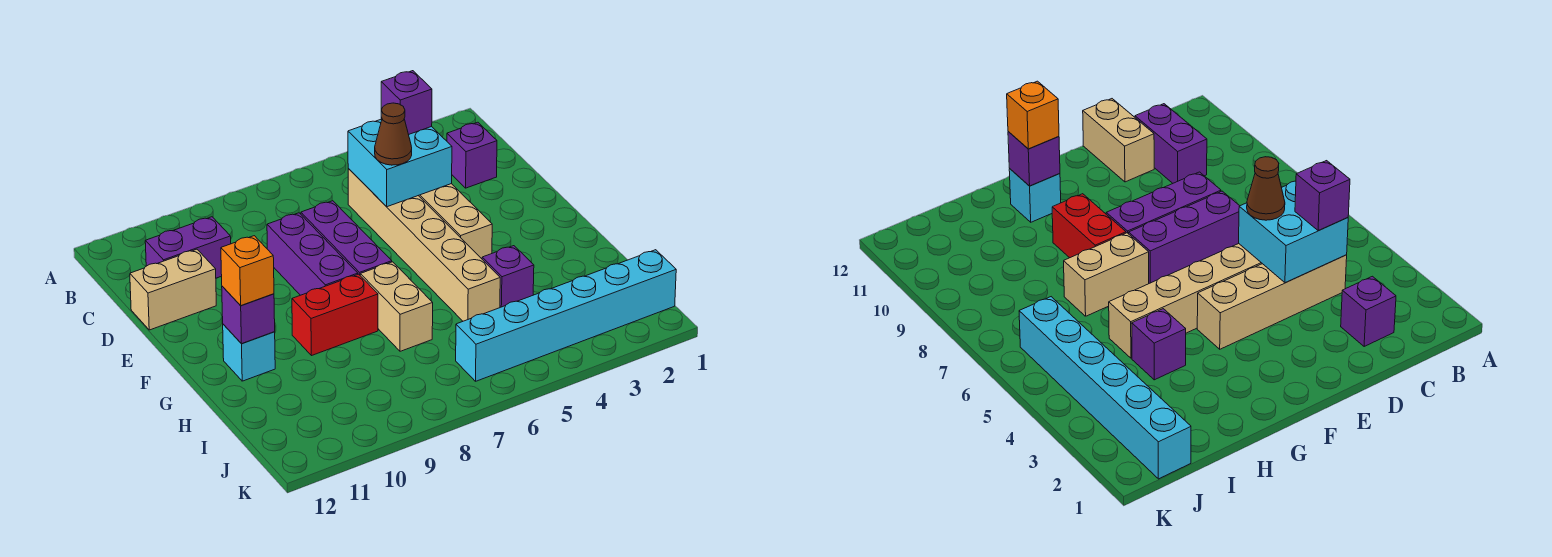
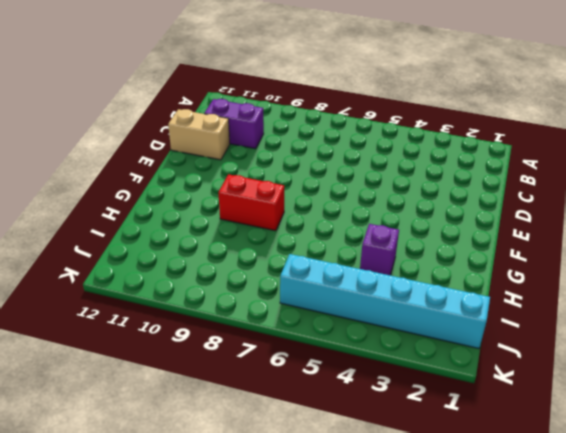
none -> purple 1x1 brick [447,122,497,188]
none -> tan 1x4 brick [419,184,492,259]
none -> tan 1x6 brick [348,169,500,321]

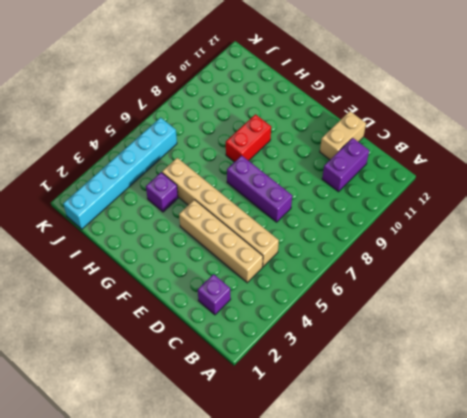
none -> purple 1x3 brick [267,213,358,295]
none -> tan 1x2 brick [360,262,433,351]
none -> cyan 1x1 brick [223,324,275,381]

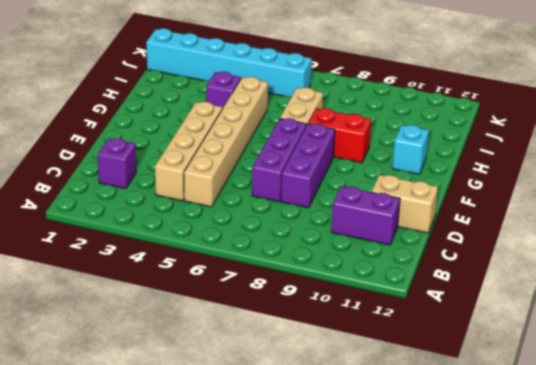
none -> cyan 2x2 brick [348,119,452,207]
none -> purple 1x1 brick [222,286,275,344]
none -> purple 1x1 brick [381,71,432,135]

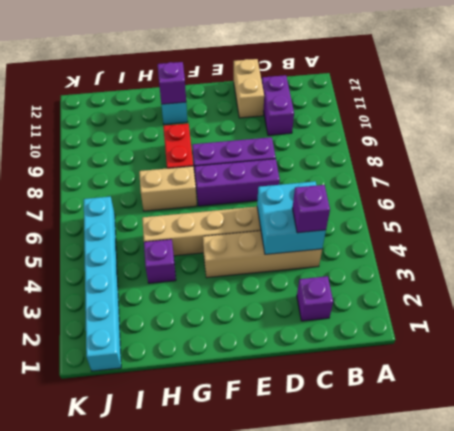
none -> brown 1x1 cone [375,103,412,165]
none -> orange 1x1 brick [221,236,274,306]

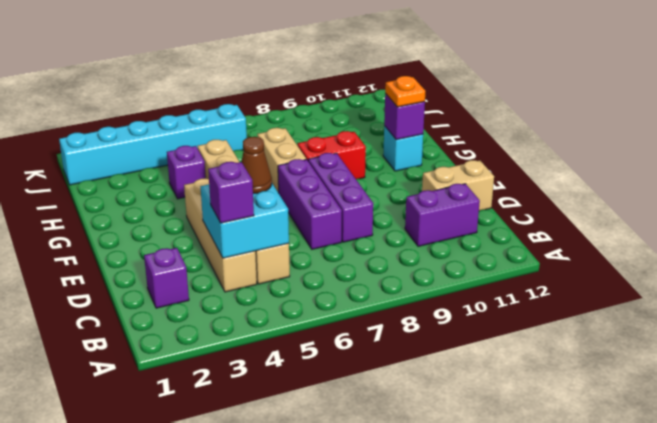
orange 1x1 plate [385,76,425,107] -> orange 1x1 brick [221,236,274,306]

